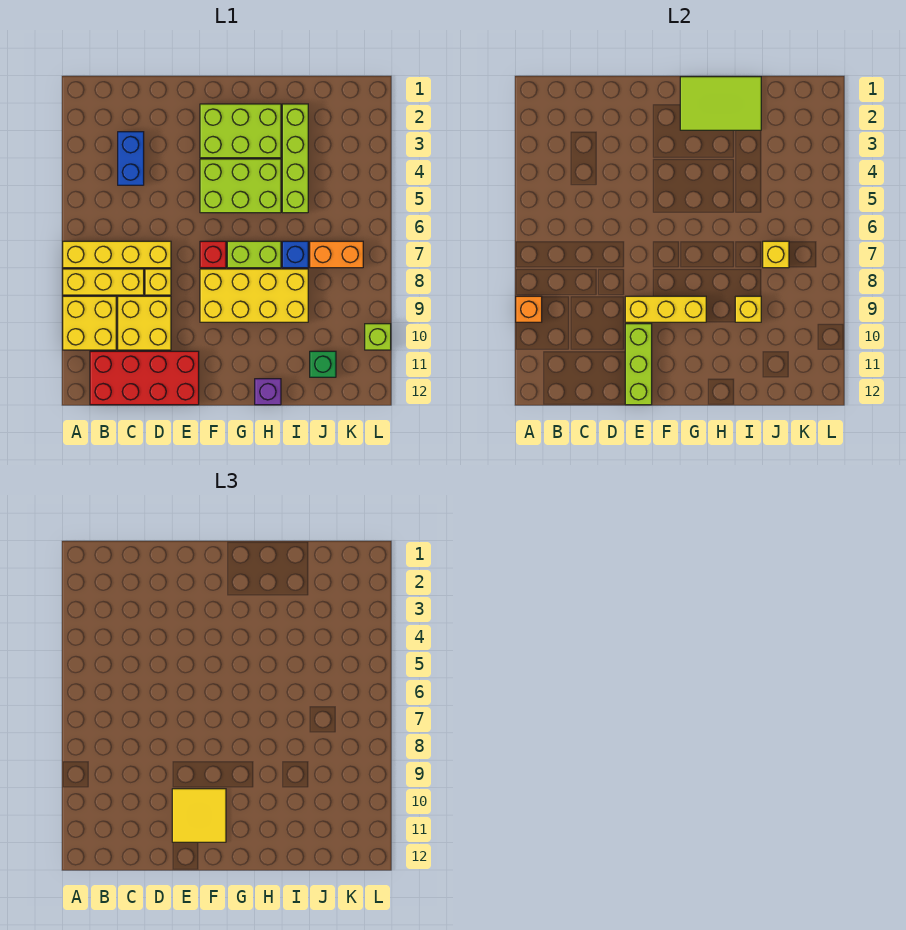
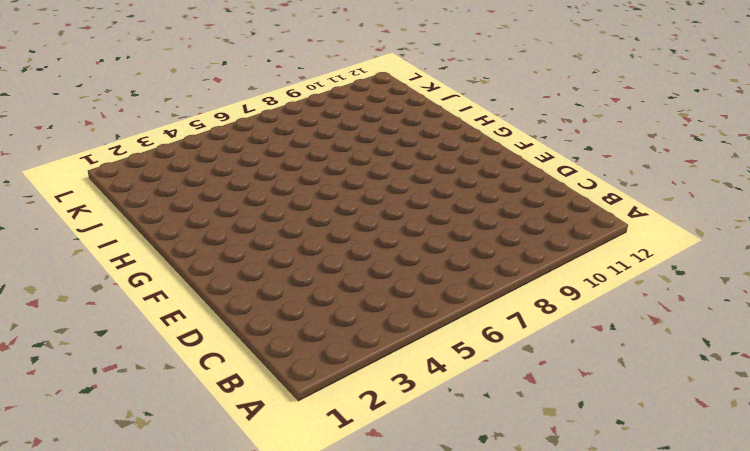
none -> yellow 1x4 brick [63,241,171,268]
none -> yellow 1x3 brick [63,269,144,295]
none -> yellow 2x2 brick [63,296,116,350]

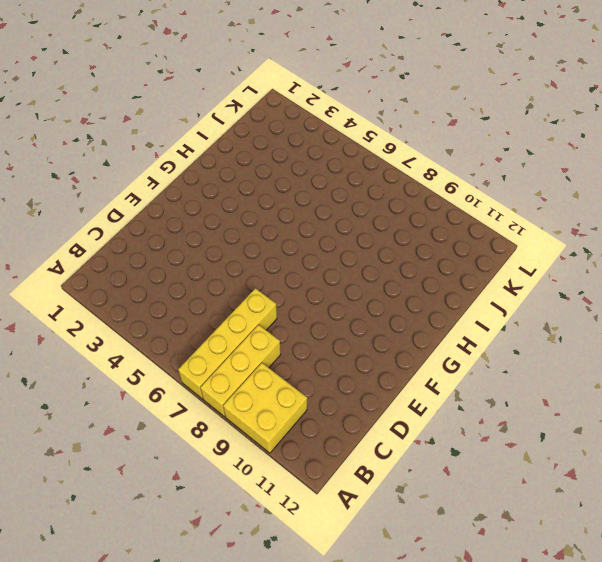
none -> red 2x4 brick [90,351,199,405]
none -> blue 1x2 brick [118,132,144,185]
none -> yellow 2x2 brick [118,296,171,350]

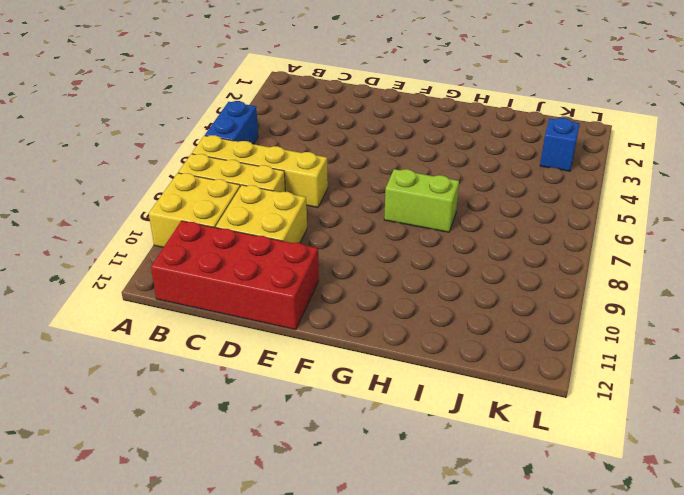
blue 1x2 brick [205,101,258,144] -> blue 1x2 brick moved to [118,132,144,185]
blue 1x1 brick [540,118,580,171] -> blue 1x1 brick moved to [282,241,308,268]
none -> yellow 1x1 brick [145,269,171,295]
none -> lime 2x3 brick [200,104,281,158]
none -> lime 2x3 brick [200,159,281,213]

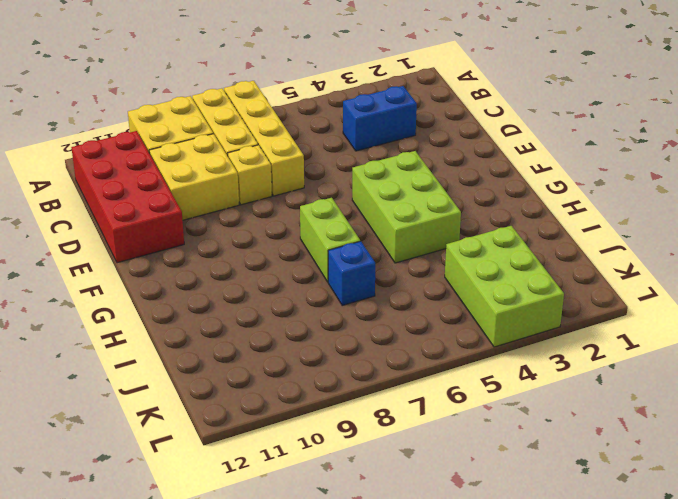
lime 2x3 brick [445,226,564,347] -> lime 2x3 brick moved to [200,104,281,158]
none -> red 1x1 brick [200,241,226,268]
none -> yellow 2x4 brick [200,269,308,322]
none -> purple 1x1 brick [255,379,281,405]

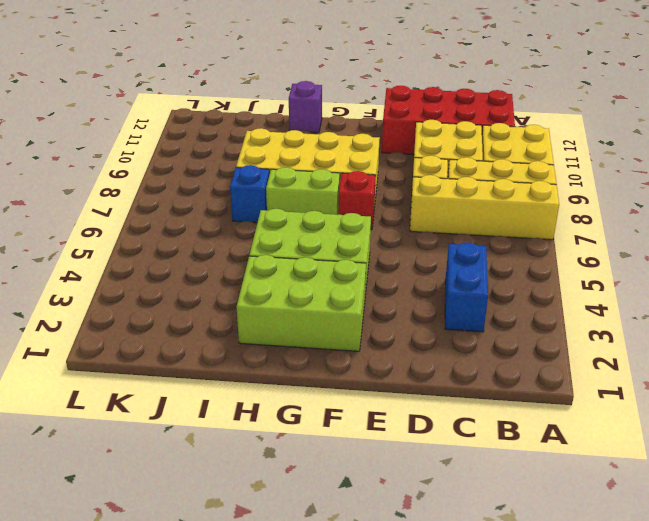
none -> lime 1x4 brick [282,104,308,213]
none -> orange 1x2 brick [310,241,363,268]
none -> green 1x1 brick [310,351,336,377]

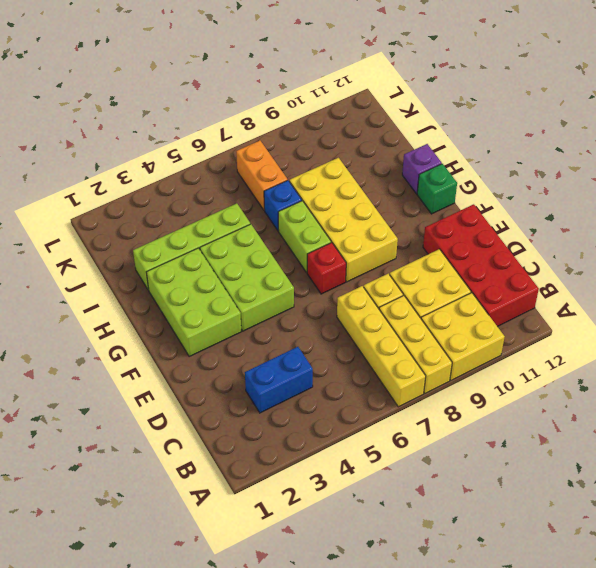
green 1x1 brick [417,164,457,214] -> green 1x1 brick moved to [310,351,336,377]
none -> lime 1x1 brick [365,324,391,350]
none -> orange 1x1 brick [516,296,542,322]
none -> yellow 1x3 brick [625,296,706,322]

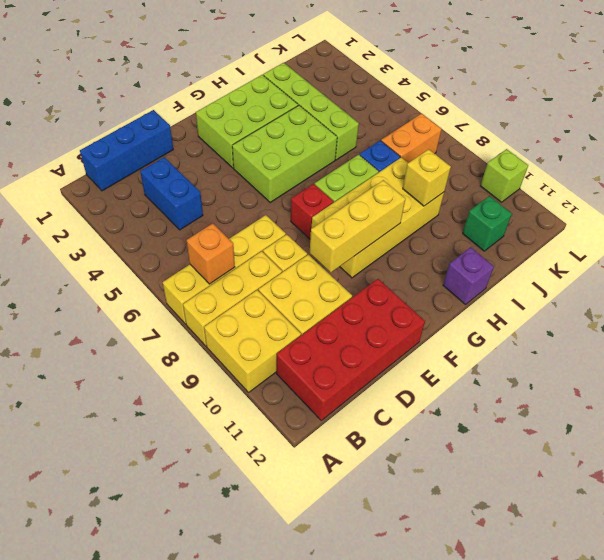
blue 1x3 brick [80,110,173,191] -> none
orange 1x1 brick [187,223,235,284] -> orange 1x1 brick moved to [516,296,542,322]
none -> lime 1x3 brick [625,324,652,405]
none -> lime 2x3 tile [680,77,761,130]
none -> yellow 1x1 brick [763,241,789,268]

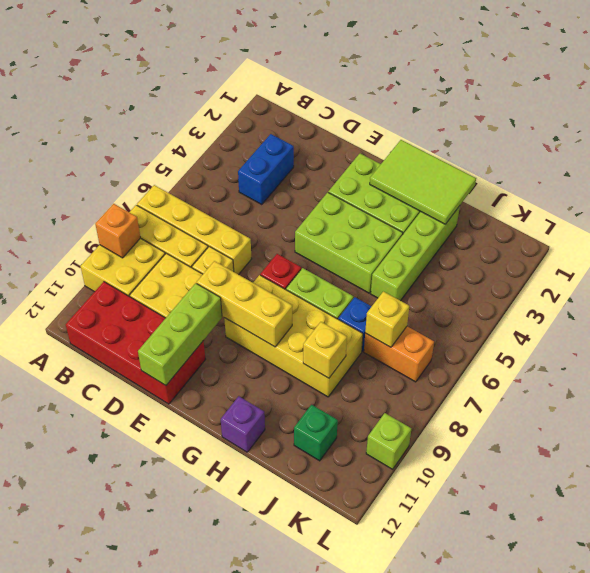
none -> yellow 2x2 tile [172,789,226,842]

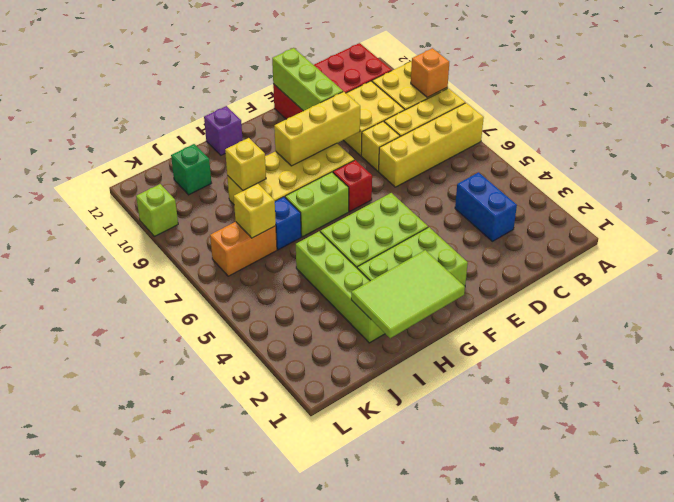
none -> yellow 2x2 tile [172,789,226,842]

